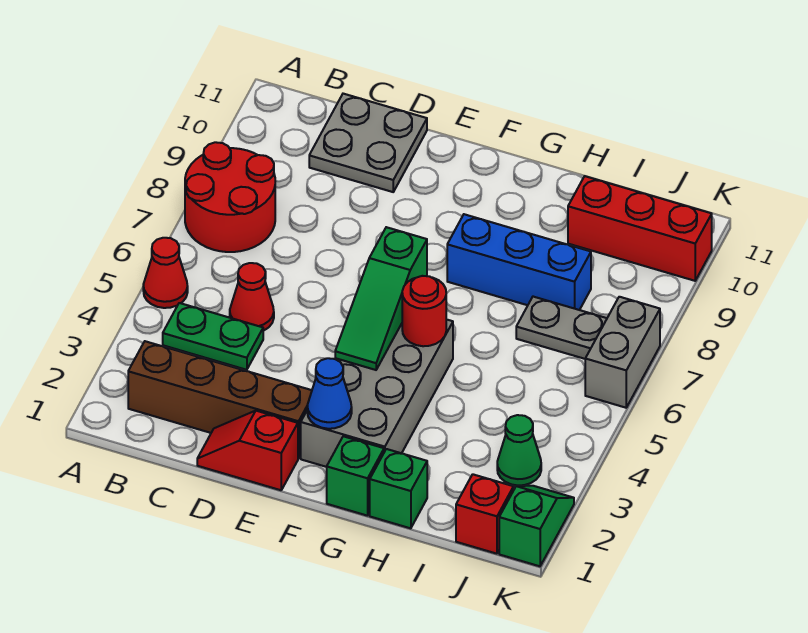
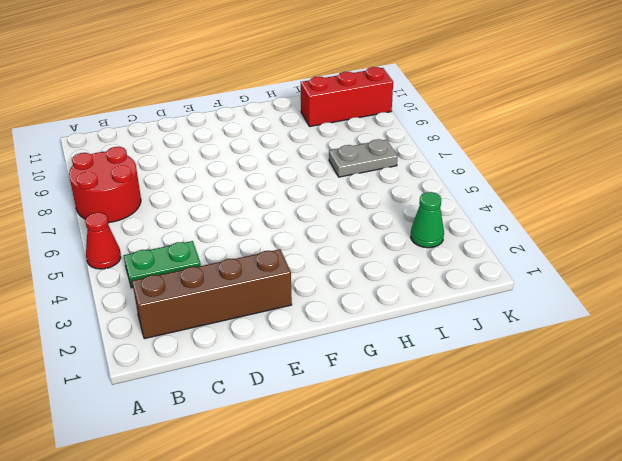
none -> red 1x1 cone [230,263,274,331]
none -> grey 2x2 plate [309,94,427,192]
none -> red 1x2 slope [197,411,298,490]

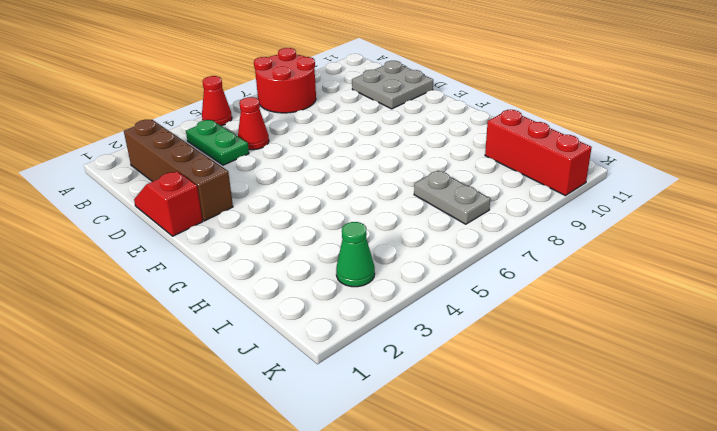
none -> grey 2x4 brick [301,319,453,467]
none -> green 1x1 brick [327,436,384,516]
none -> blue 1x3 brick [447,214,591,310]

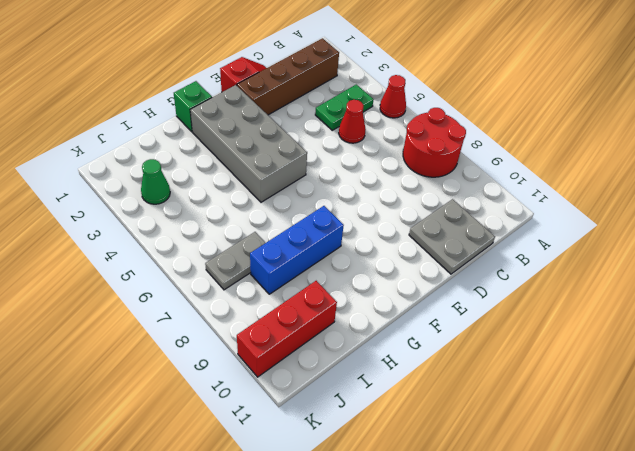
none -> green 1x1 brick [370,449,427,528]
none -> red 1x1 brick [456,474,514,554]
none -> green 1x2 slope [499,486,574,566]

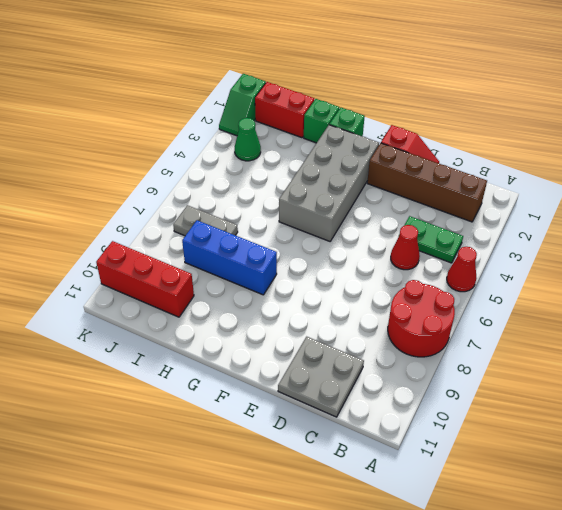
red 1x2 brick [255,82,314,138] -> red 1x1 brick [456,474,514,554]
none -> grey 1x2 brick [585,297,660,408]
none -> blue 1x1 cone [307,358,352,429]
none -> green 1x3 slope [335,227,427,370]

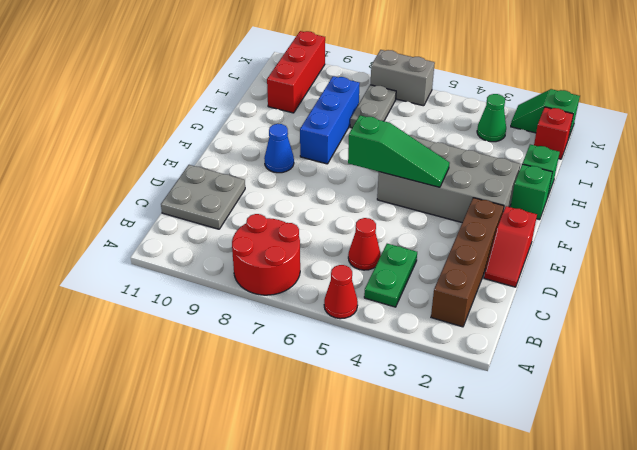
blue 1x1 cone [264,124,294,173] -> blue 1x1 cone moved to [307,358,352,429]
none -> red 1x1 round brick [402,276,446,346]

